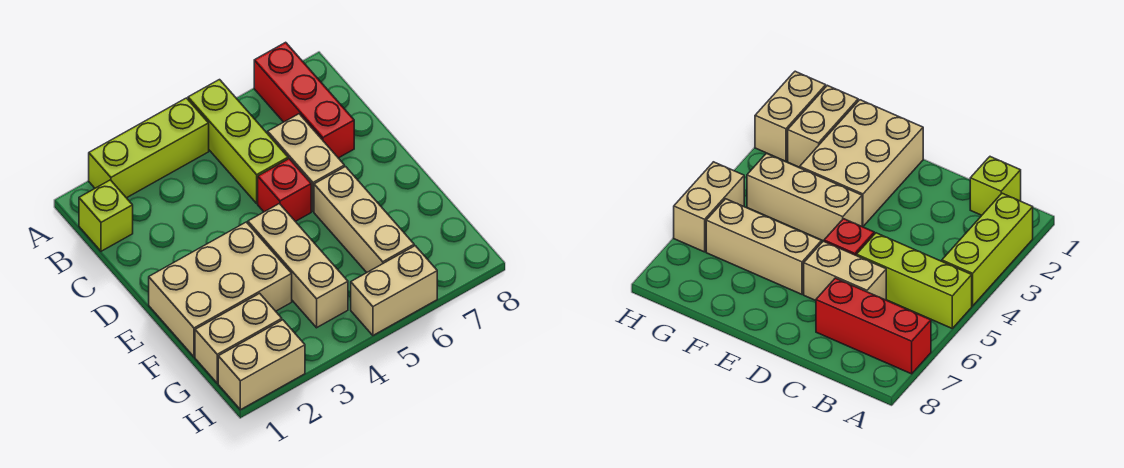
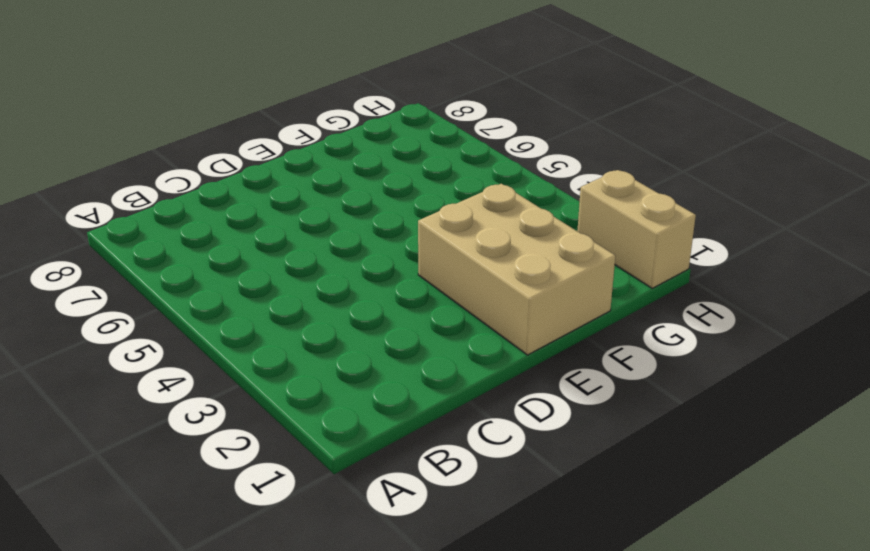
none -> lime 1x3 brick [89,98,209,198]
none -> lime 1x3 brick [188,80,288,203]
none -> red 1x3 brick [254,42,354,158]

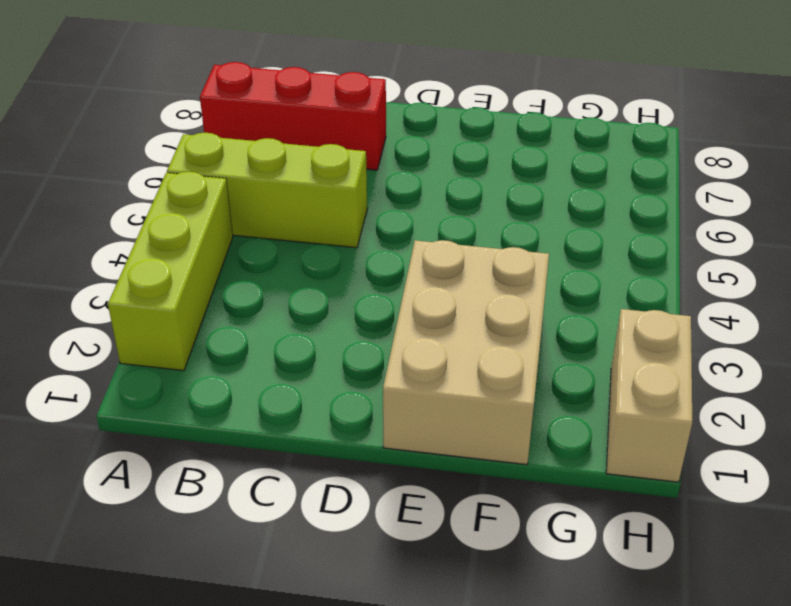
none -> lime 1x1 brick [79,180,133,251]
none -> tan 1x2 brick [268,114,344,211]
none -> red 1x1 brick [258,159,311,221]

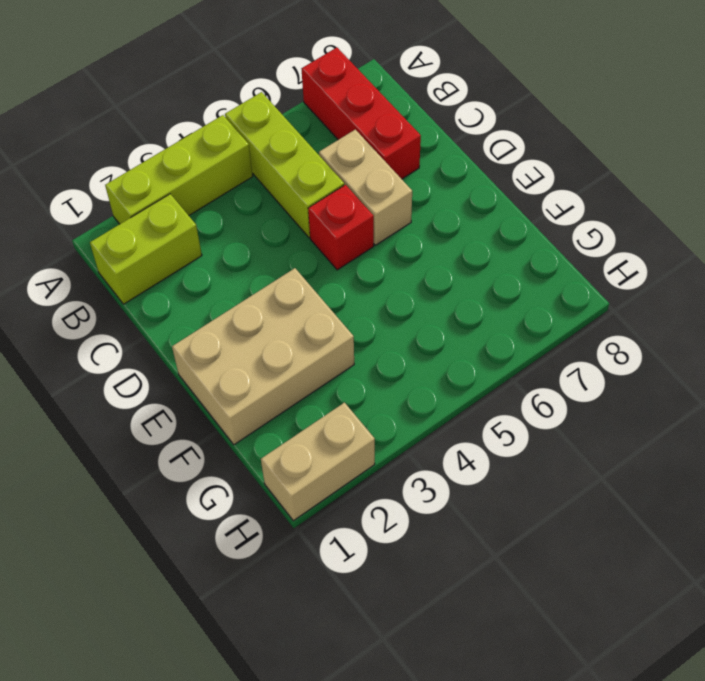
lime 1x2 brick [90,194,202,304] -> lime 1x1 brick [79,180,133,251]
none -> tan 1x3 brick [248,204,348,328]
none -> tan 1x3 brick [314,167,414,272]
none -> tan 1x2 brick [195,293,282,383]

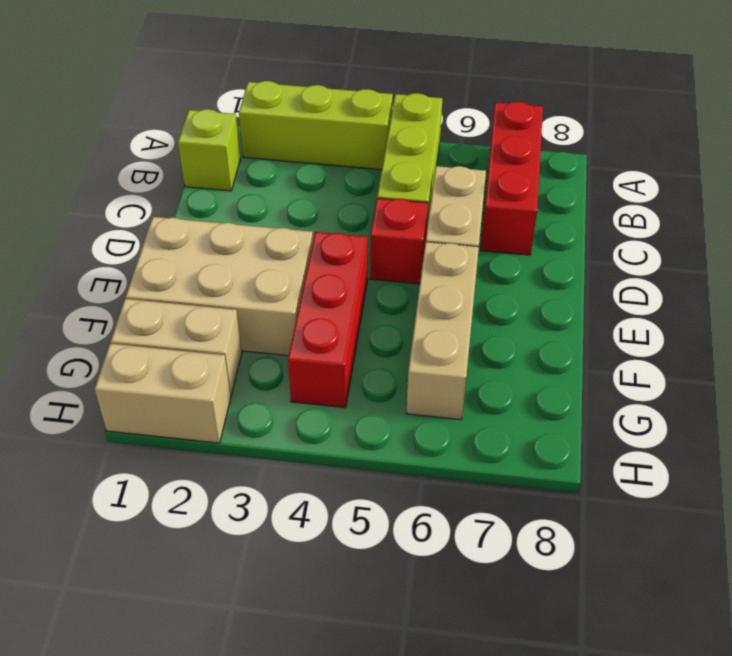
red 1x3 brick [288,232,368,408] -> tan 1x3 brick [248,204,348,328]
none -> tan 1x2 brick [351,246,437,335]

